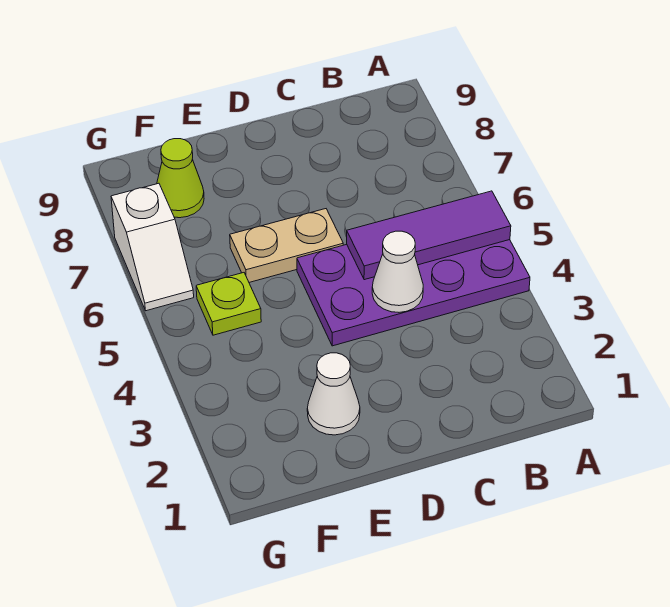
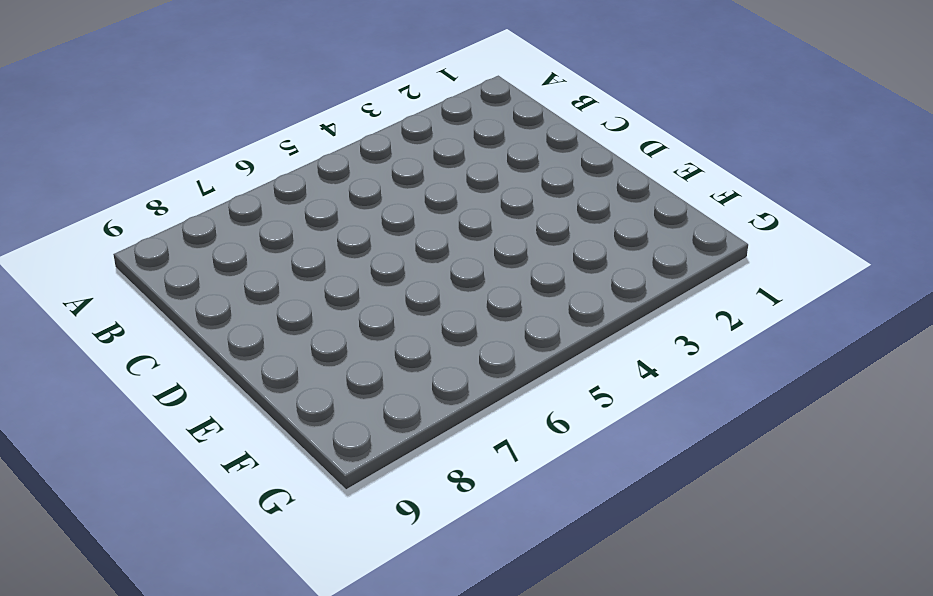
none -> purple 2x4 plate [297,240,530,346]
none -> tan 1x2 plate [230,209,343,282]

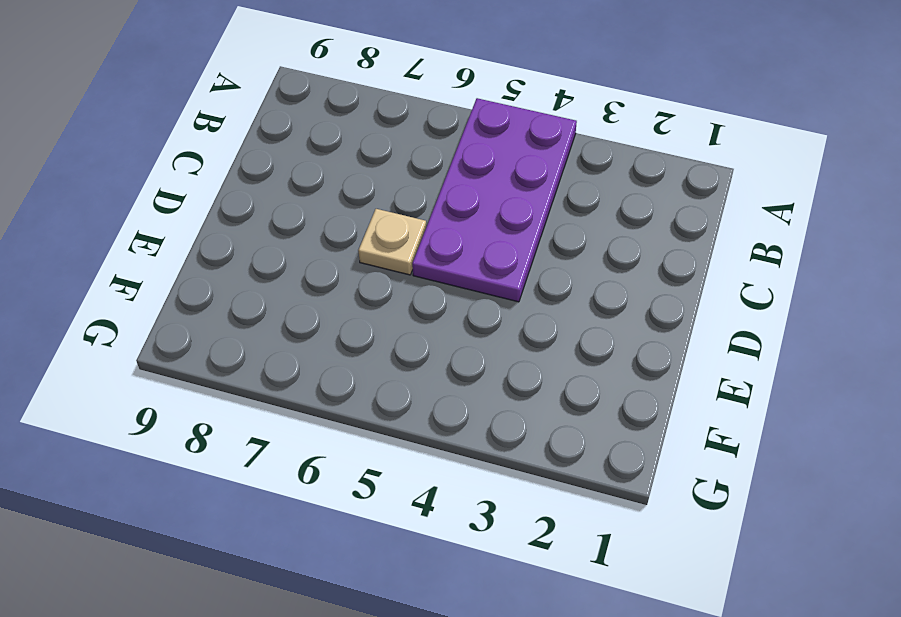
tan 1x1 plate [358,209,426,275] -> tan 1x2 plate [230,209,343,282]
none -> white 1x1 cone [307,353,360,435]
none -> lime 1x1 plate [196,273,261,335]

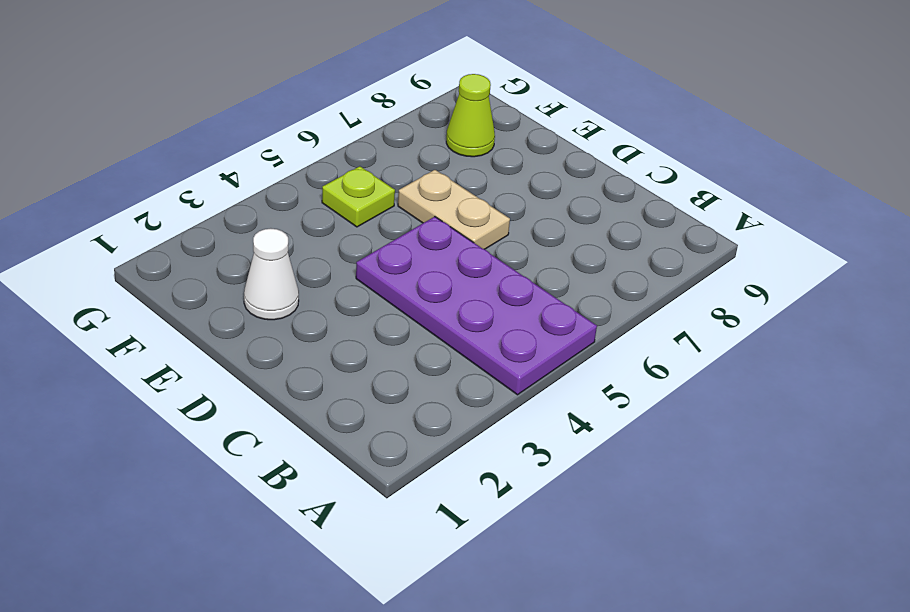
none -> white 1x2 slope [111,183,194,311]
none -> purple 1x3 tile [347,191,511,280]

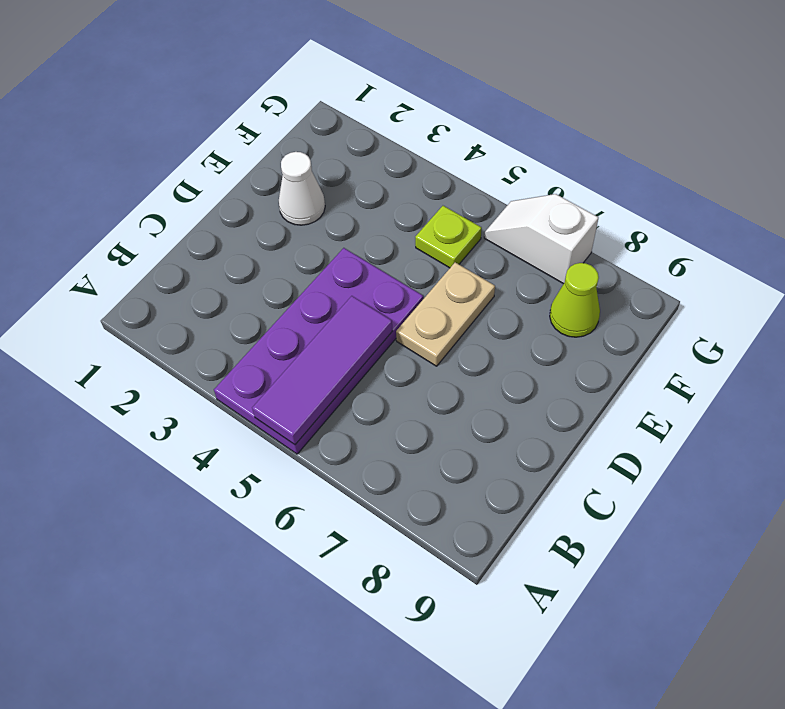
none -> white 1x1 cone [372,231,423,312]

